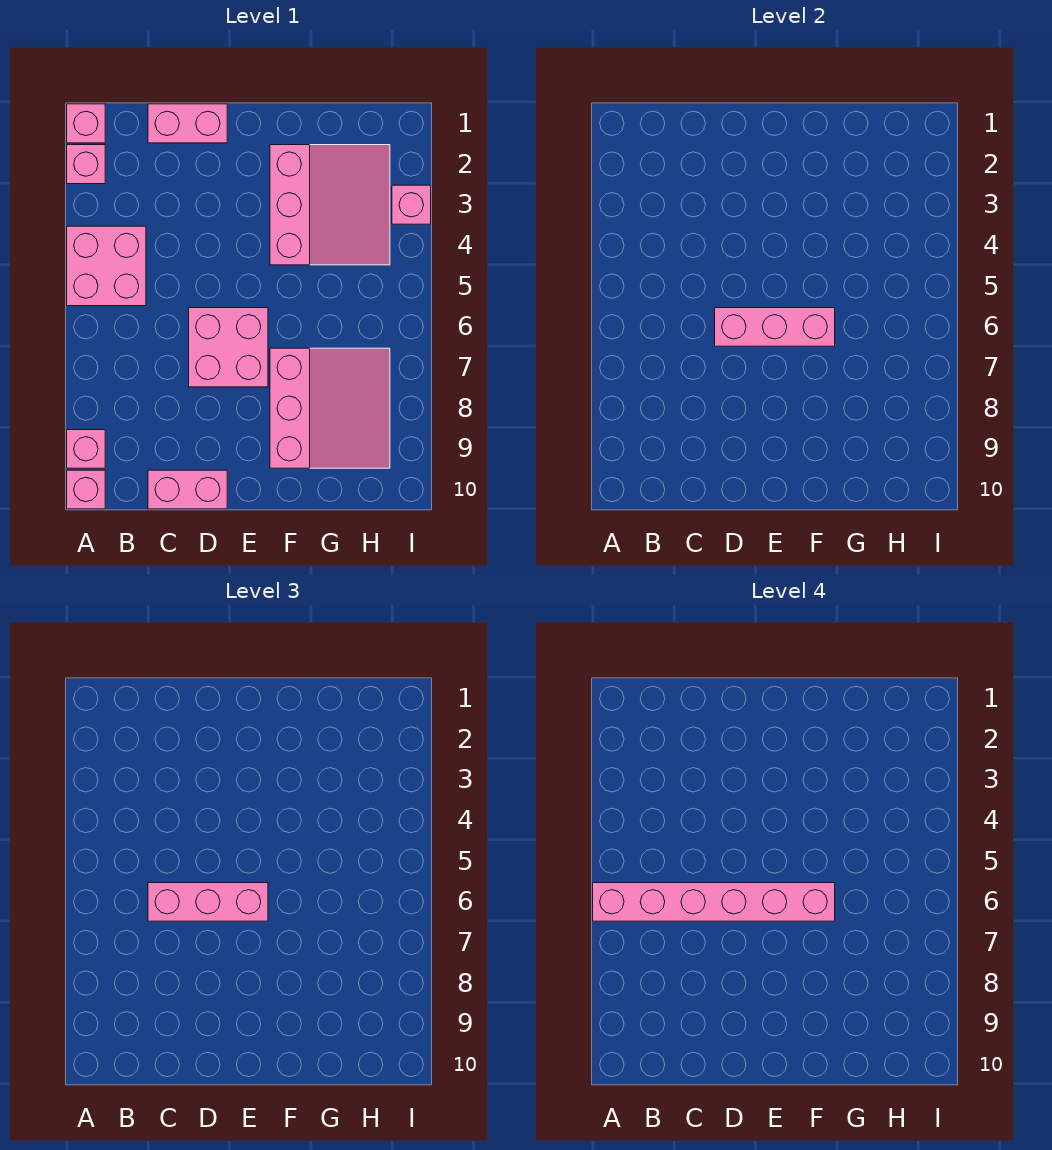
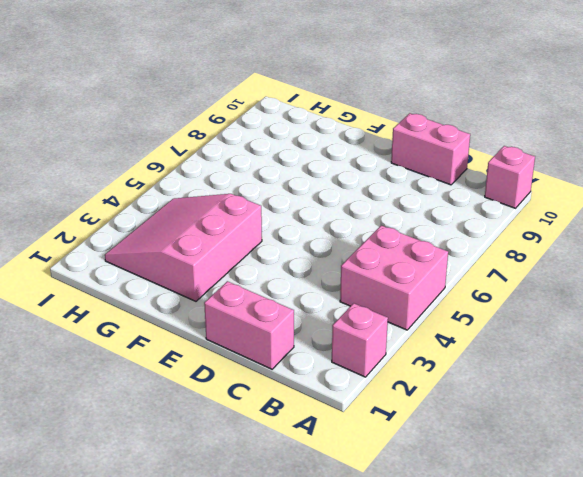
none -> pink 1x1 brick [67,104,105,143]
none -> pink 1x1 brick [67,430,105,468]
none -> pink 2x2 brick [189,308,268,387]

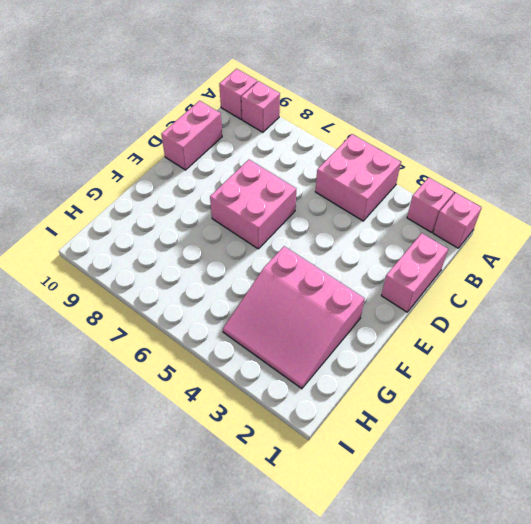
none -> pink 3x3 slope [270,348,390,468]
none -> pink 1x1 brick [392,185,431,224]
none -> pink 1x3 brick [715,308,835,346]

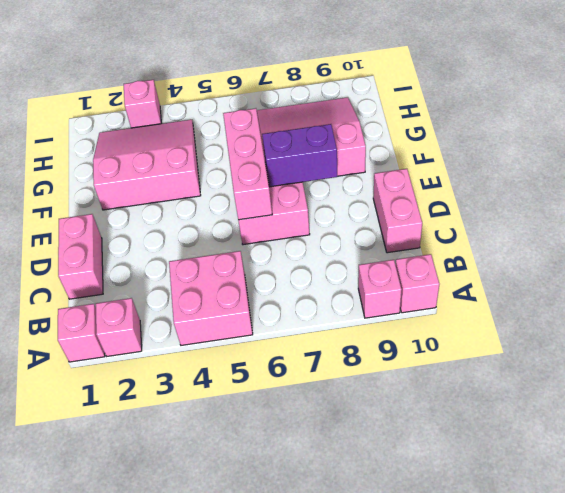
purple 1x2 brick [262,124,338,187] -> none
none -> pink 1x3 brick [148,883,268,921]
none -> pink 1x6 brick [593,883,835,921]

